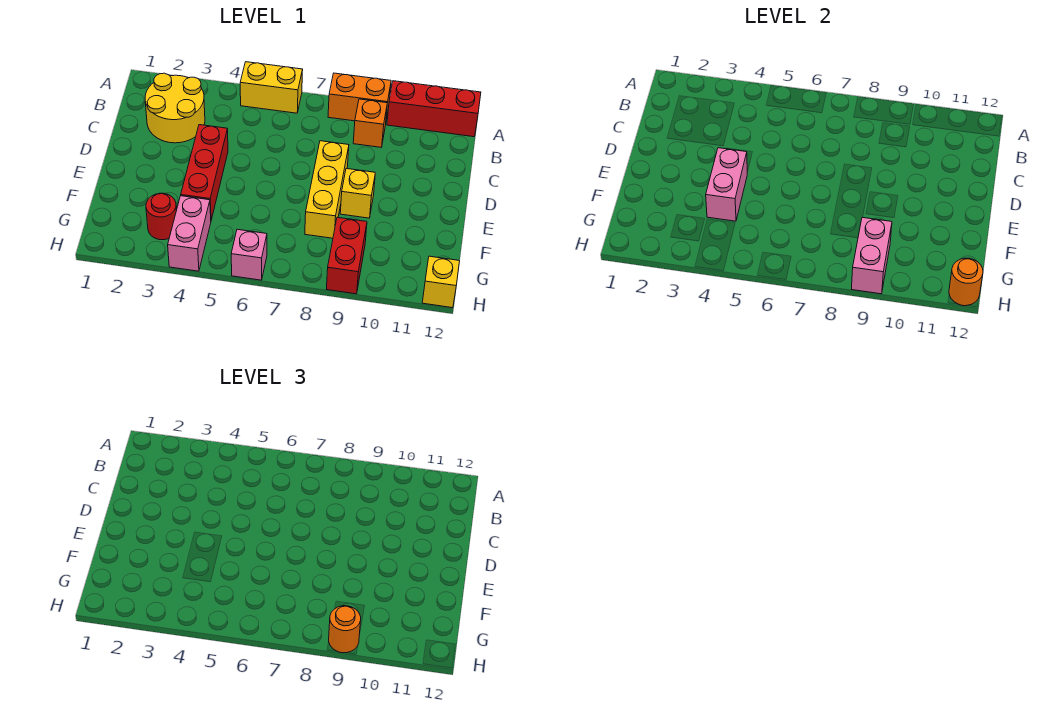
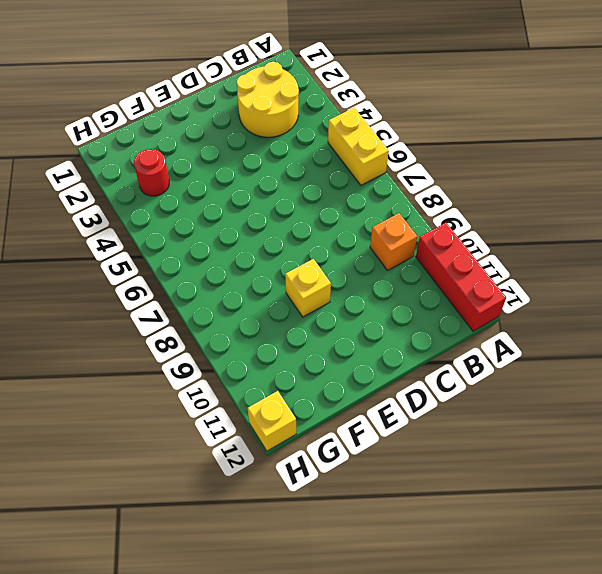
none -> orange 1x2 brick [328,73,391,121]
none -> red 1x3 brick [181,125,228,220]
none -> yellow 1x3 brick [305,141,349,238]

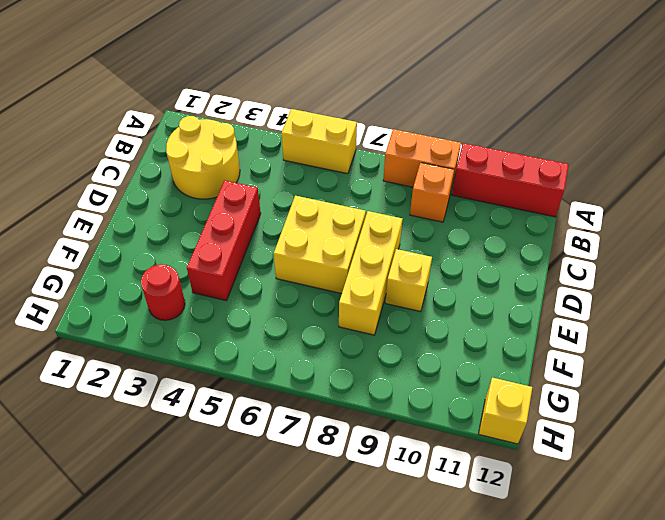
yellow 2x2 brick [274,196,366,294] -> none
none -> pink 1x2 brick [168,196,211,271]
none -> red 1x2 brick [327,217,367,294]
none -> pink 1x1 brick [231,229,267,280]

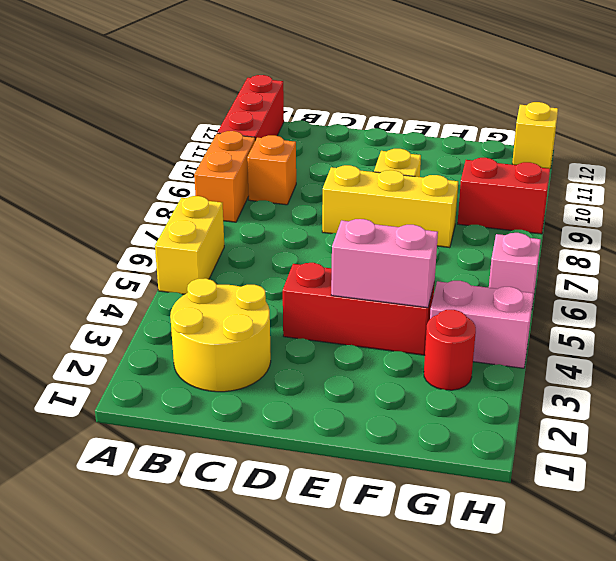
none -> pink 1x2 brick [852,217,892,294]
none -> orange 1x1 round brick [949,258,983,306]
none -> orange 1x1 round brick [329,606,361,653]

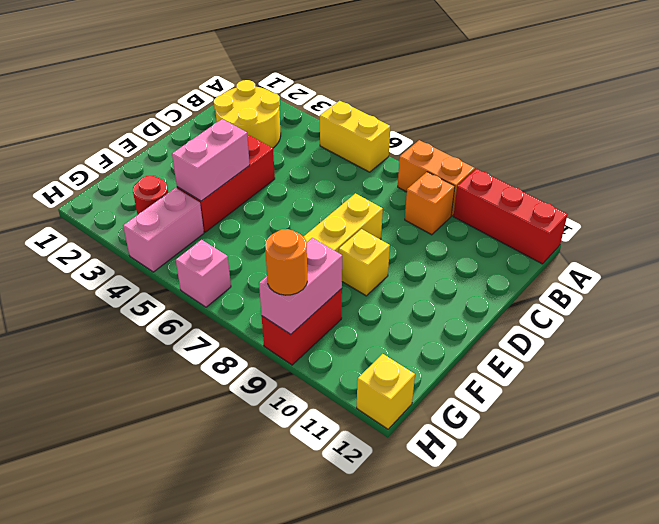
none -> orange 1x1 round brick [949,258,983,306]

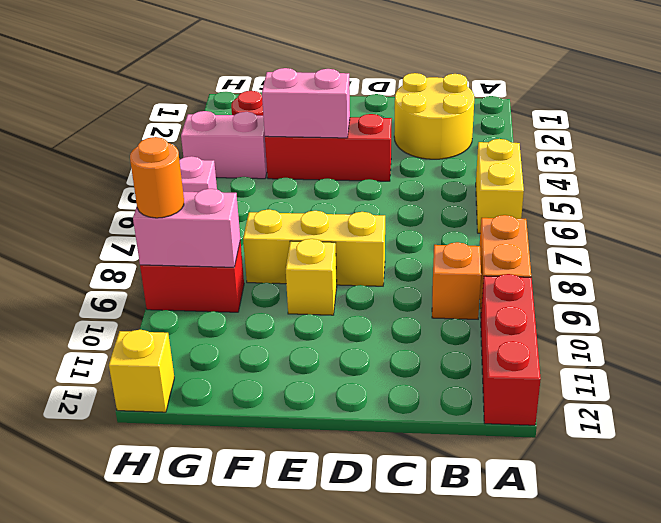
none -> orange 1x1 round brick [949,258,983,306]

